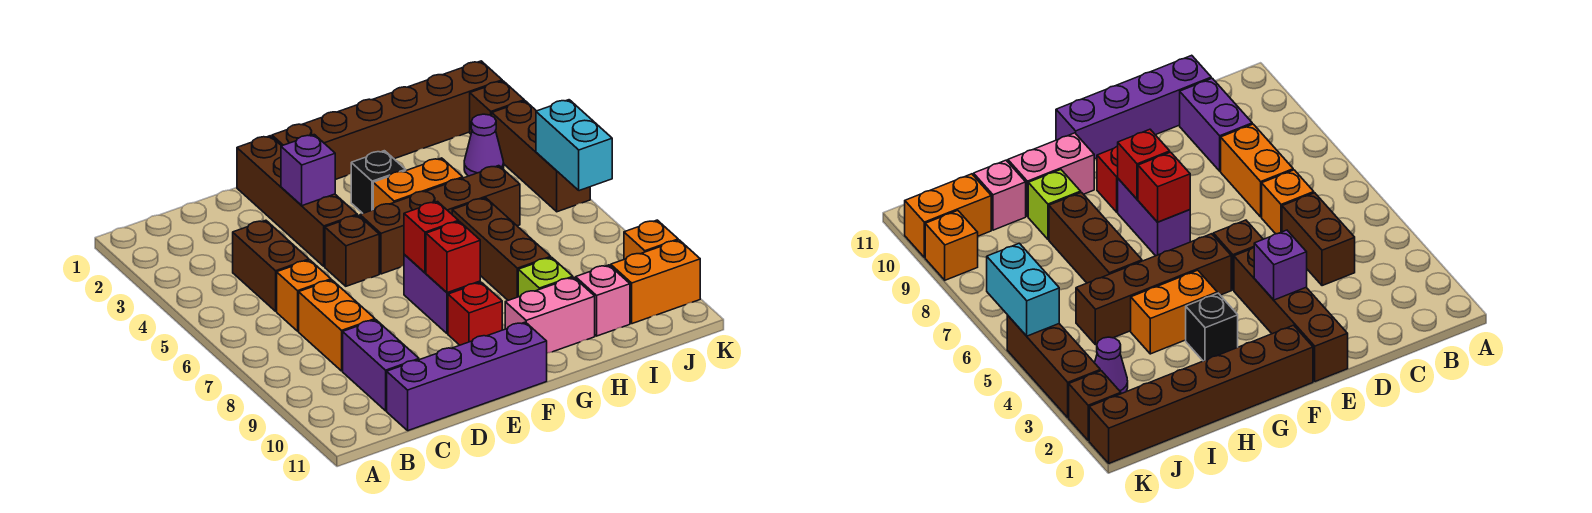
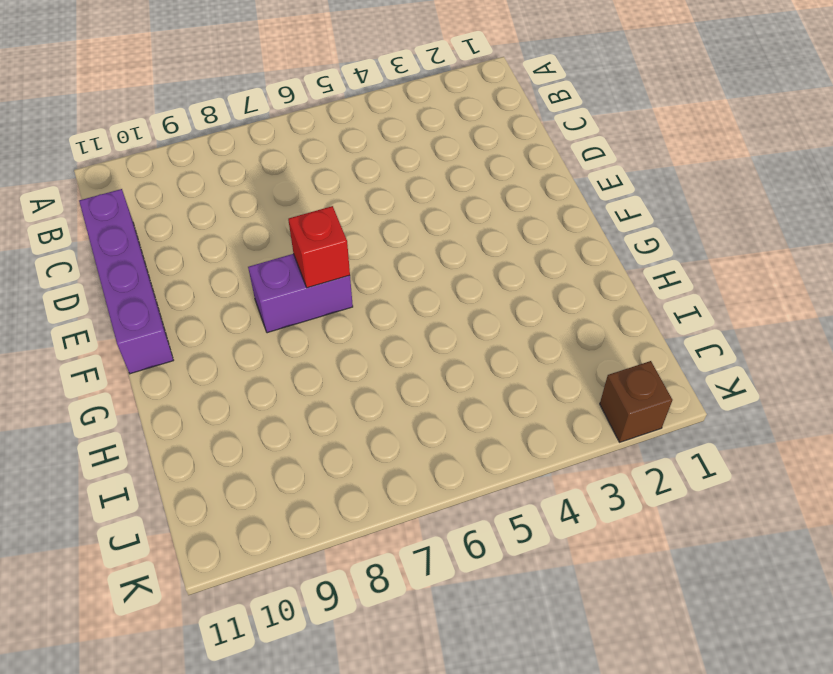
none -> brown 1x2 brick [233,220,309,311]
none -> orange 1x1 brick [277,260,331,331]
none -> orange 1x2 brick [299,280,375,371]

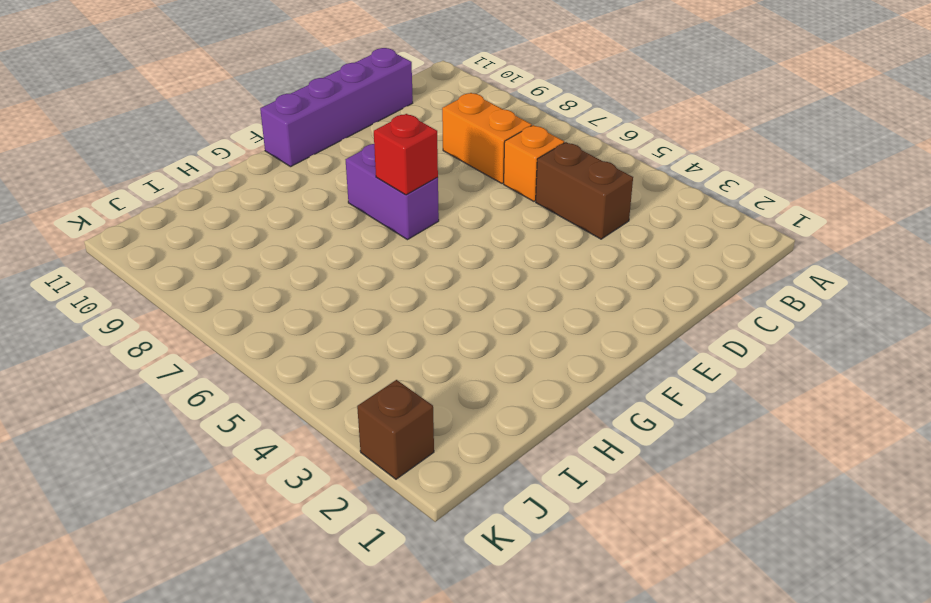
none -> purple 1x2 brick [343,320,419,411]
none -> brown 1x4 brick [237,136,357,266]
none -> brown 1x1 brick [325,215,379,286]

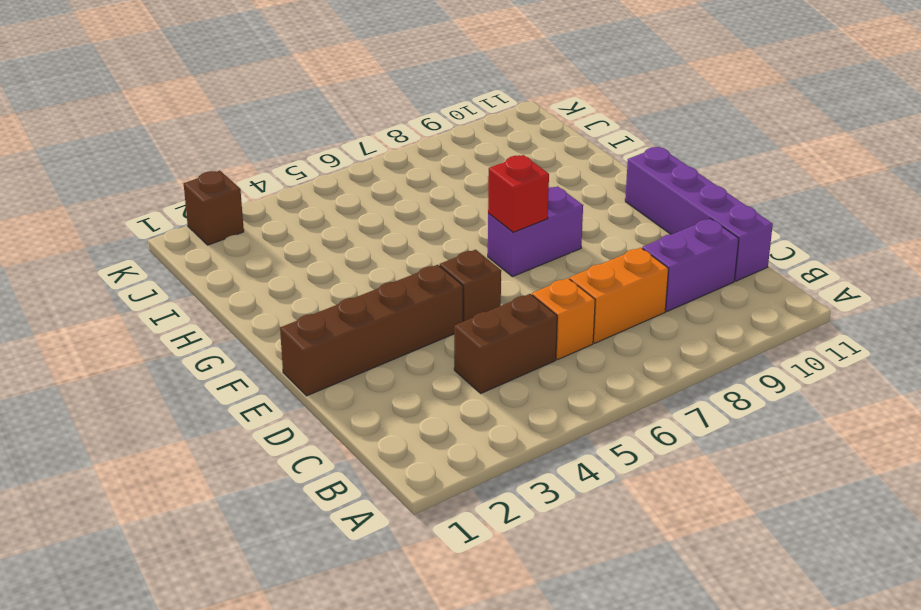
none -> brown 1x6 brick [272,61,502,180]
none -> brown 1x4 brick [360,166,520,274]
none -> red 1x1 brick [448,282,502,345]

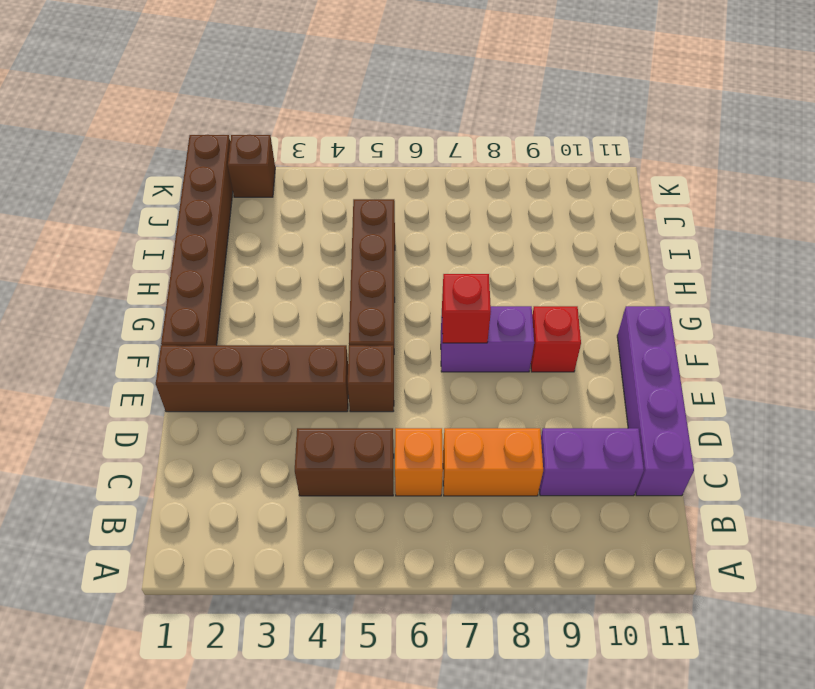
none -> black 1x1 brick [351,151,406,213]
none -> orange 1x2 brick [373,158,463,210]
none -> pink 1x2 brick [505,277,595,353]

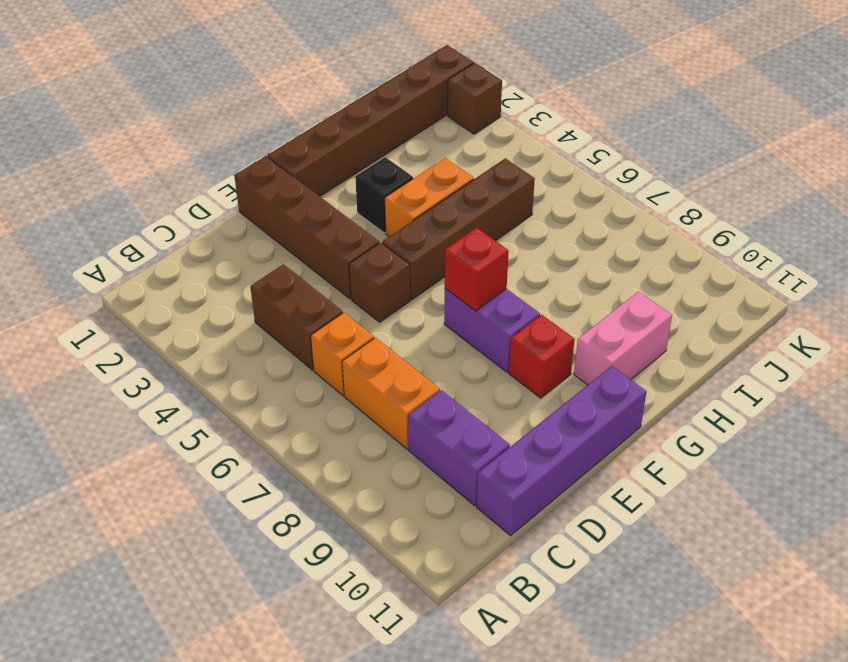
none -> brown 1x3 brick [452,198,551,300]
none -> lime 1x1 brick [518,258,573,297]
none -> pink 1x1 brick [576,265,630,336]

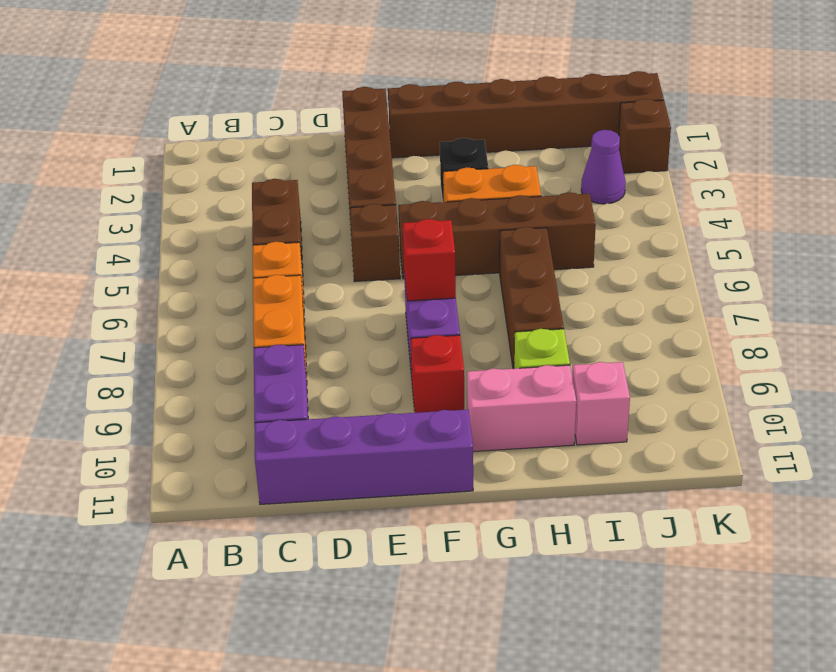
none -> orange 1x2 brick [611,240,700,324]
none -> brown 1x3 brick [492,101,590,212]
none -> orange 1x1 brick [624,220,678,259]

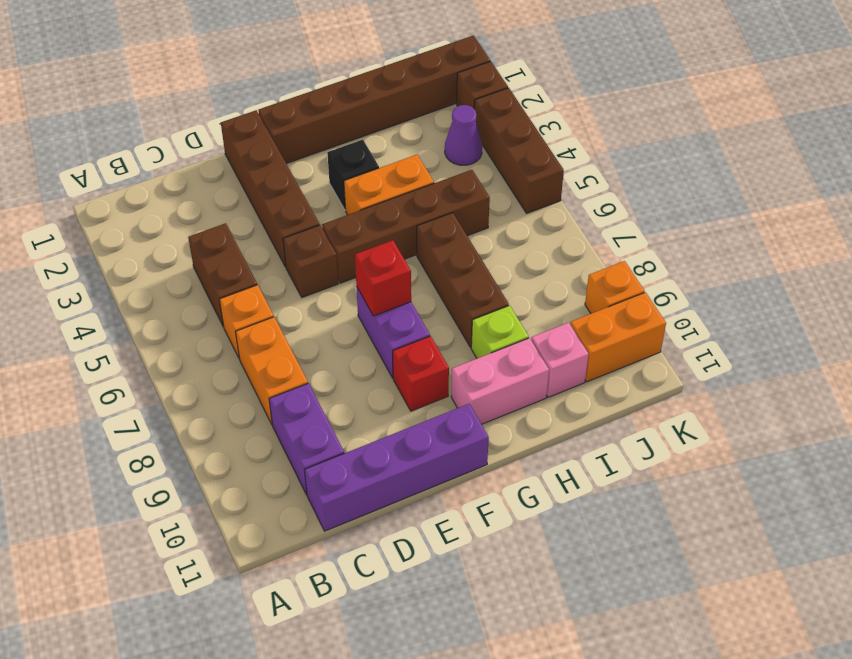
none -> purple 1x1 brick [281,135,335,206]
none -> red 1x1 brick [426,221,480,293]
none -> cyan 1x2 brick [536,100,612,191]

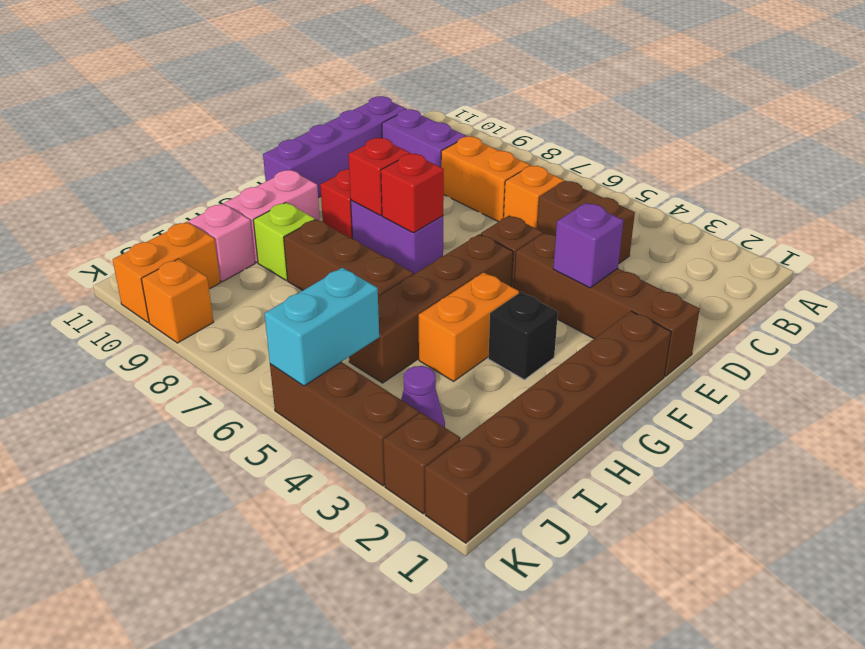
cyan 1x2 brick [264,268,379,386] -> cyan 1x2 brick turned to [536,100,612,191]

